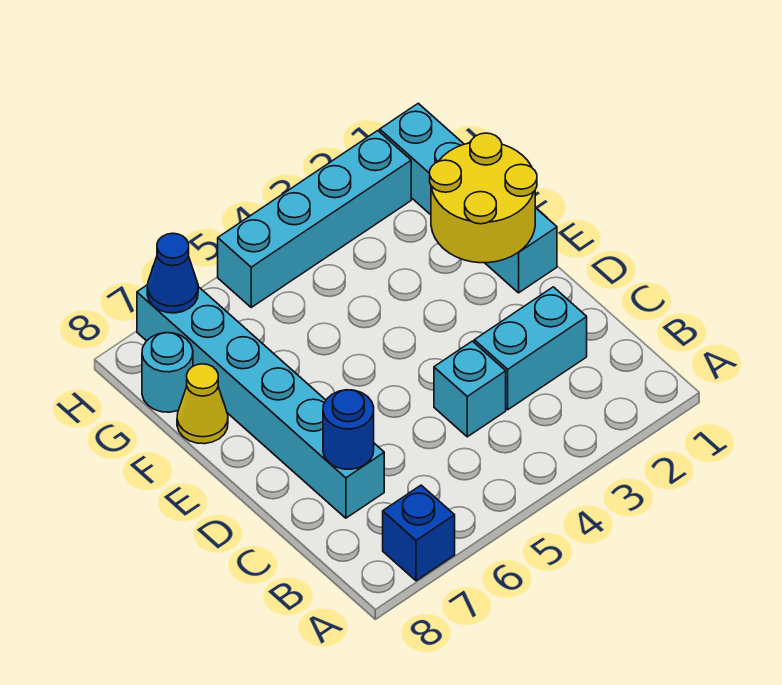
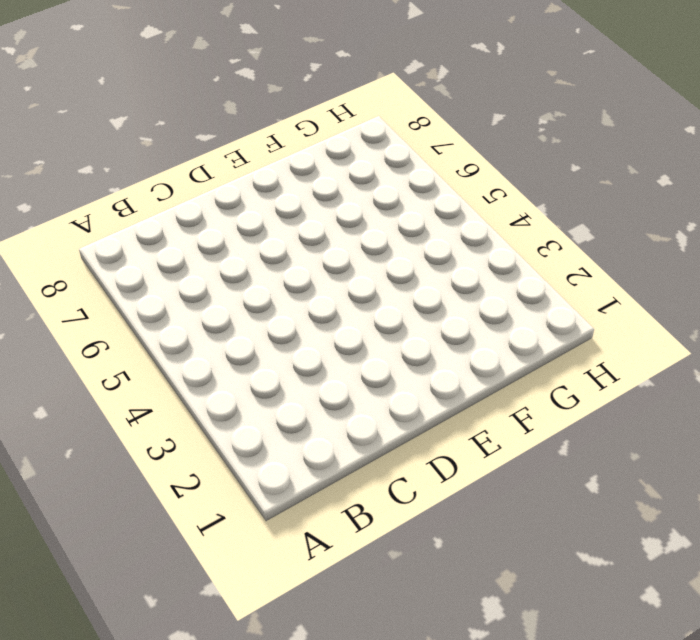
none -> blue 1x1 brick [383,485,455,581]
none -> cyan 1x2 brick [474,287,587,410]

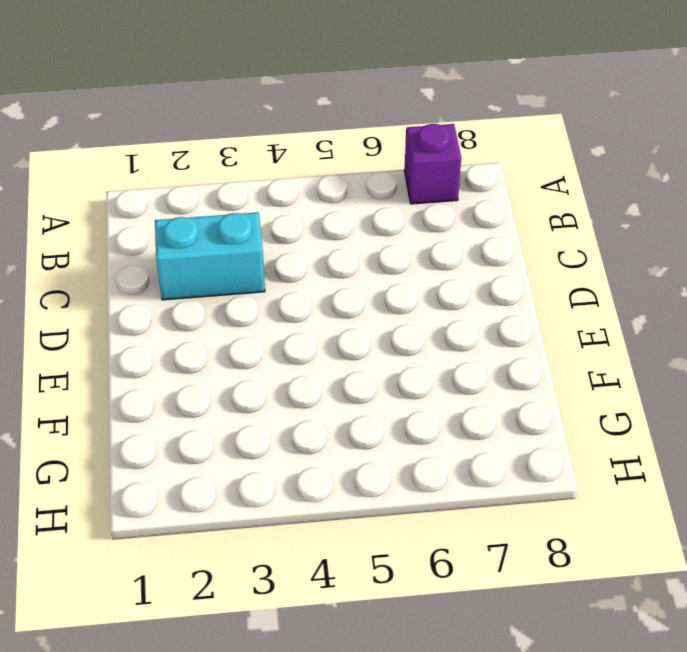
purple 1x1 brick [404,124,461,204] -> blue 1x1 brick [383,485,455,581]
none -> cyan 1x1 brick [434,341,506,437]
none -> cyan 1x6 brick [137,285,384,518]

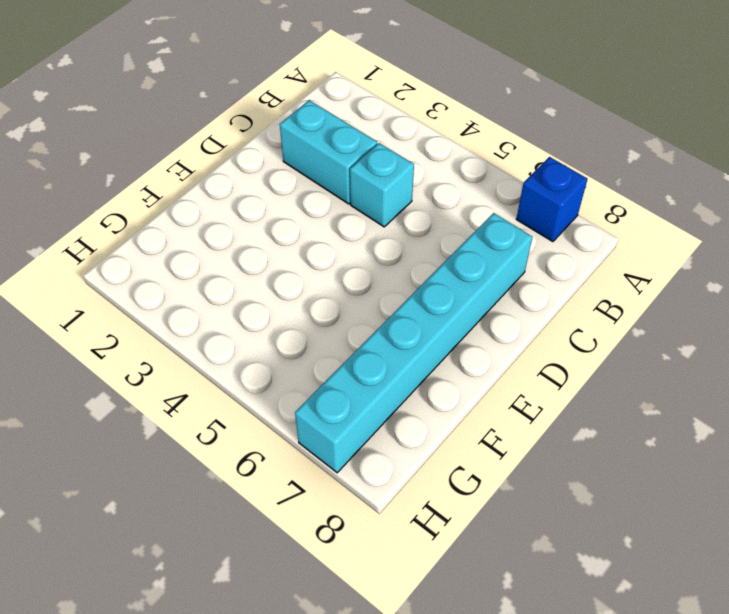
none -> cyan 1x4 brick [380,103,557,293]
none -> yellow 1x1 cone [177,364,228,444]

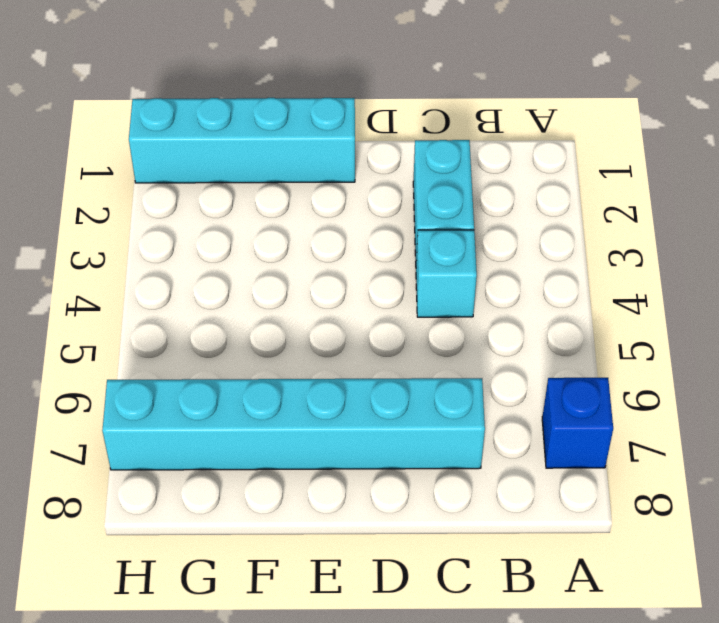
none -> yellow 1x1 cone [177,364,228,444]
none -> cyan 1x1 round brick [142,333,193,412]

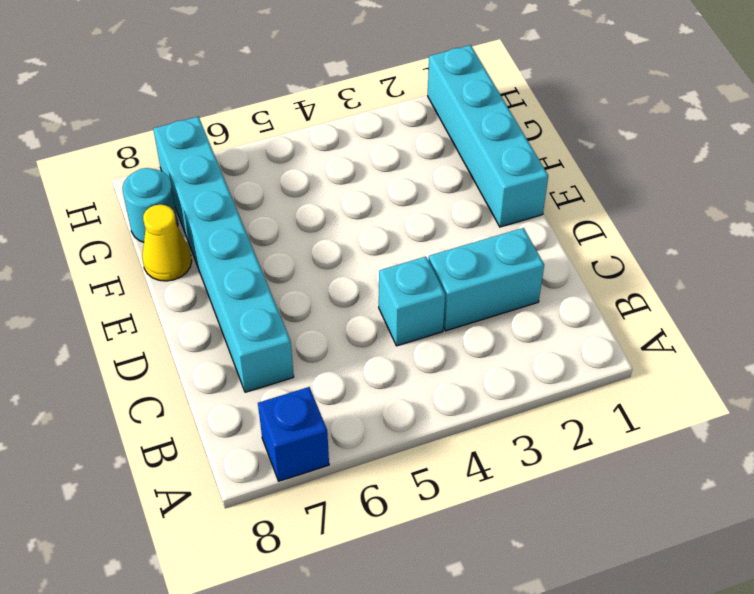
none -> cyan 1x4 brick [218,131,411,307]
none -> blue 1x1 round brick [323,390,374,469]

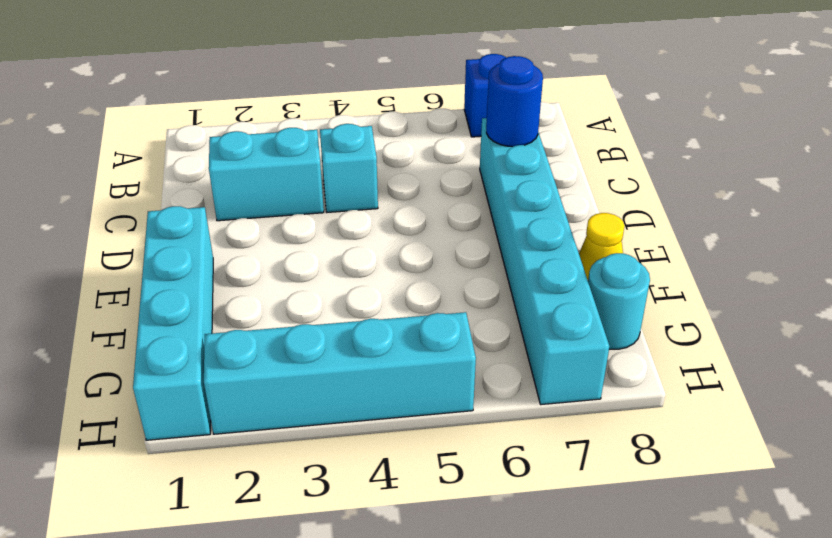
none -> yellow 2x2 round brick [430,133,537,263]
none -> blue 1x1 cone [147,233,198,313]

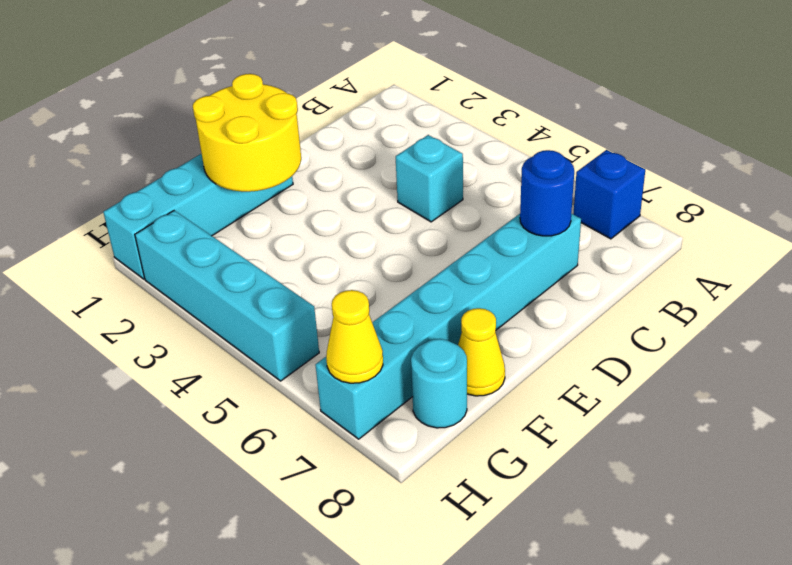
yellow 1x1 cone [326,290,383,383] -> blue 1x1 cone [147,233,198,313]
none -> cyan 1x2 brick [474,287,587,410]

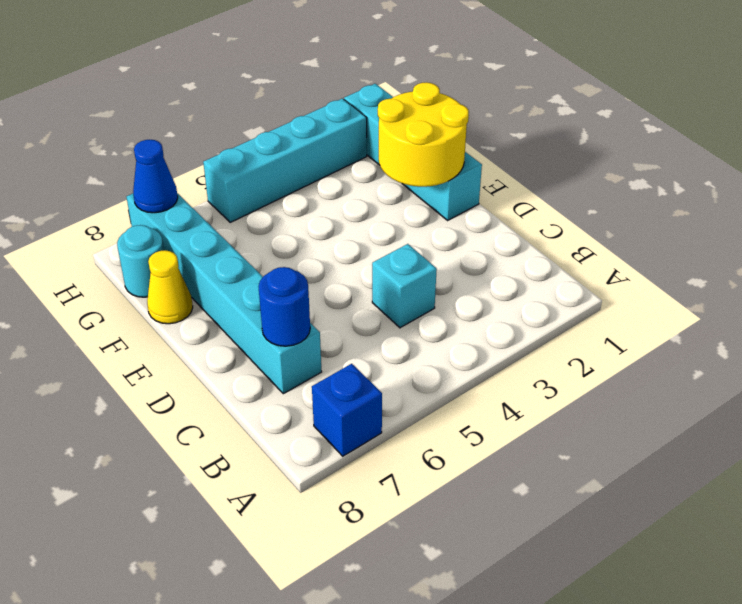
none -> cyan 1x2 brick [474,287,587,410]

